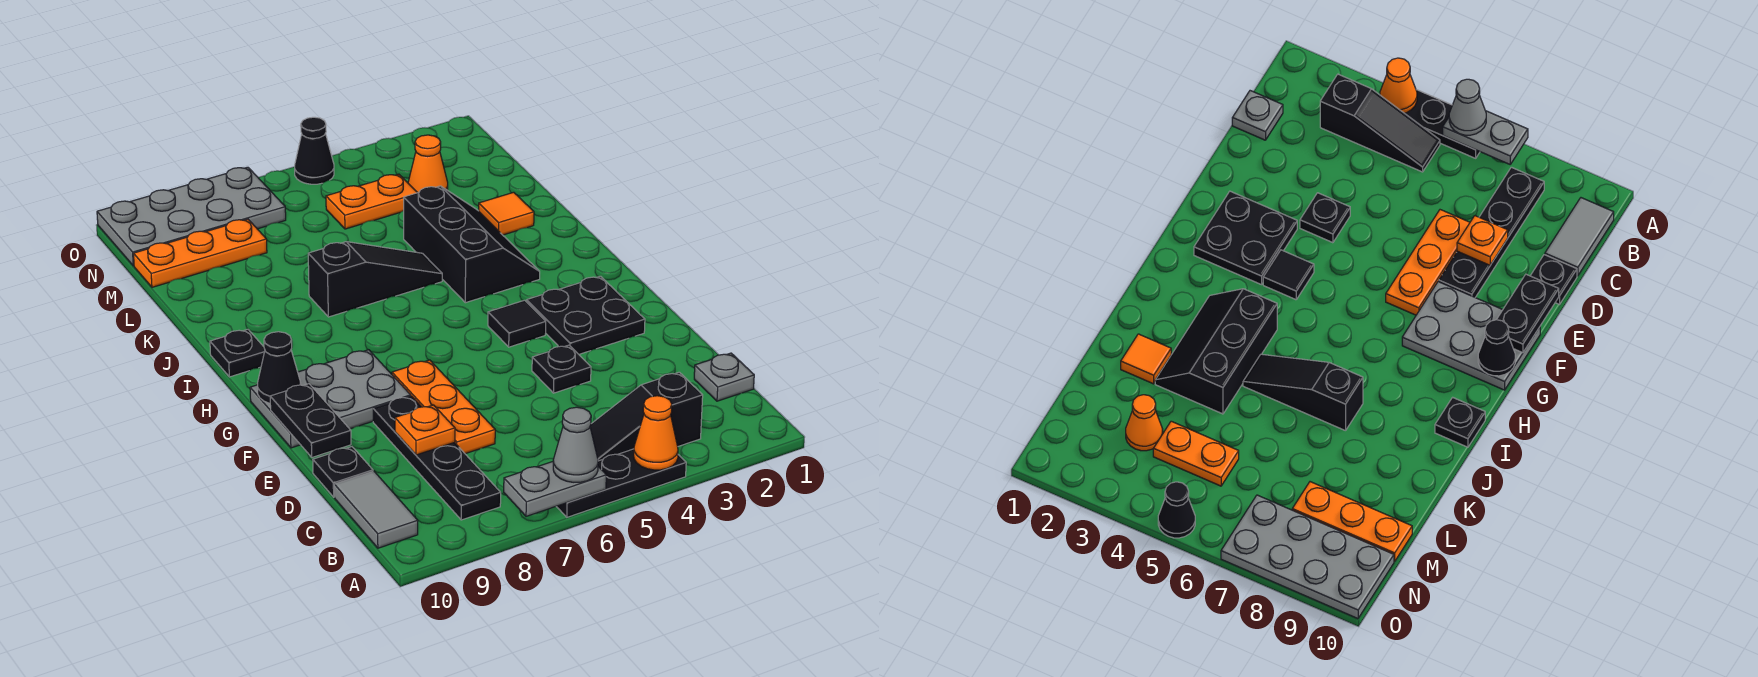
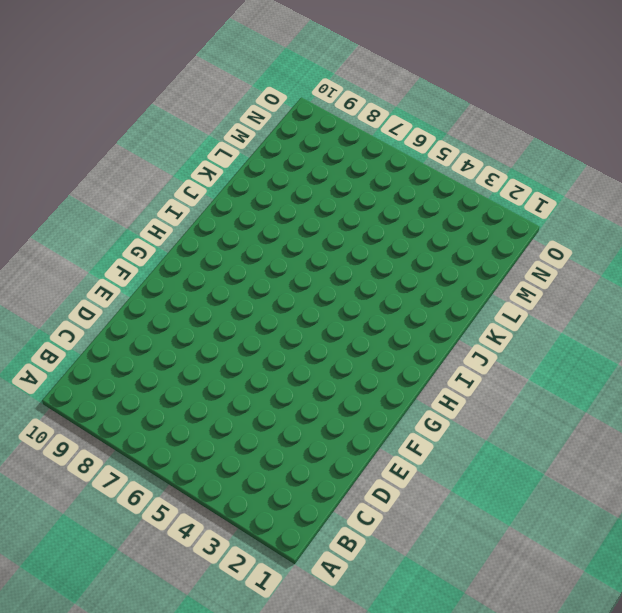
none -> black 1x3 plate [556,449,686,517]
none -> black 1x3 slope [590,372,703,461]
none -> black 1x4 plate [373,396,501,520]

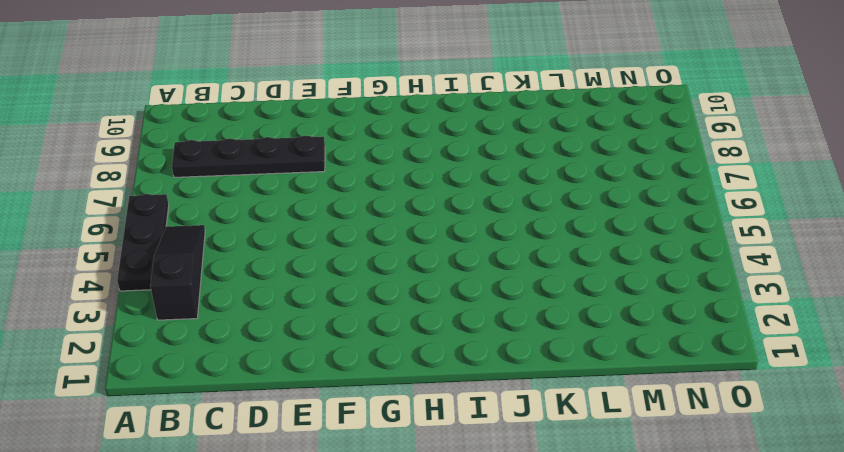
none -> grey 1x2 tile [334,471,418,548]
none -> grey 1x1 plate [694,353,754,401]
none -> orange 1x3 plate [392,360,495,454]

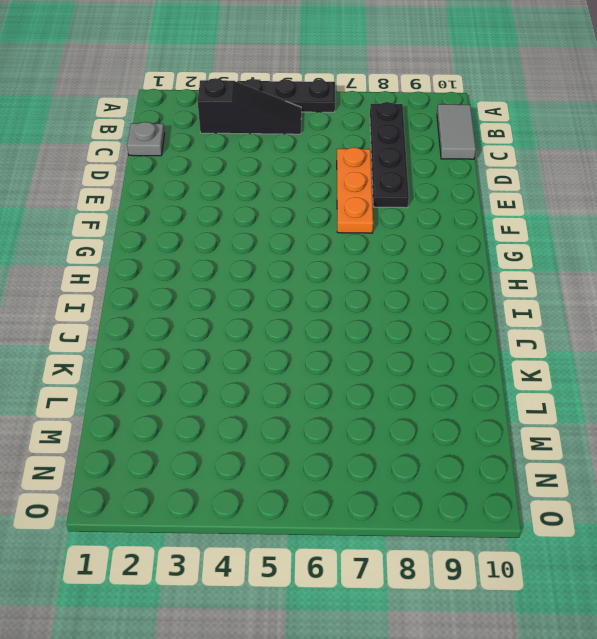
none -> black 1x1 plate [313,447,373,497]
none -> black 1x1 plate [532,345,591,393]
none -> black 2x2 plate [526,276,645,354]

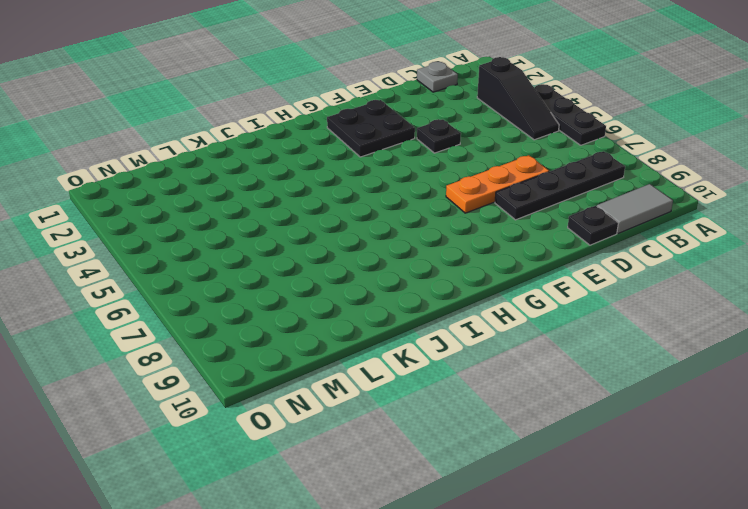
none -> grey 2x3 plate [250,350,411,448]
none -> black 1x1 tile [488,300,546,347]
none -> black 2x3 slope [404,186,540,303]

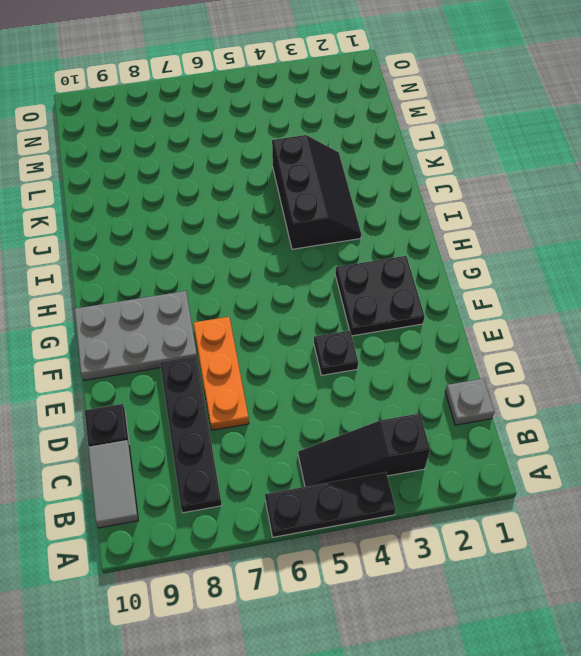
none -> black 1x1 tile [488,300,546,347]
none -> black 1x1 plate [210,329,265,377]
none -> black 1x3 slope [308,242,442,317]

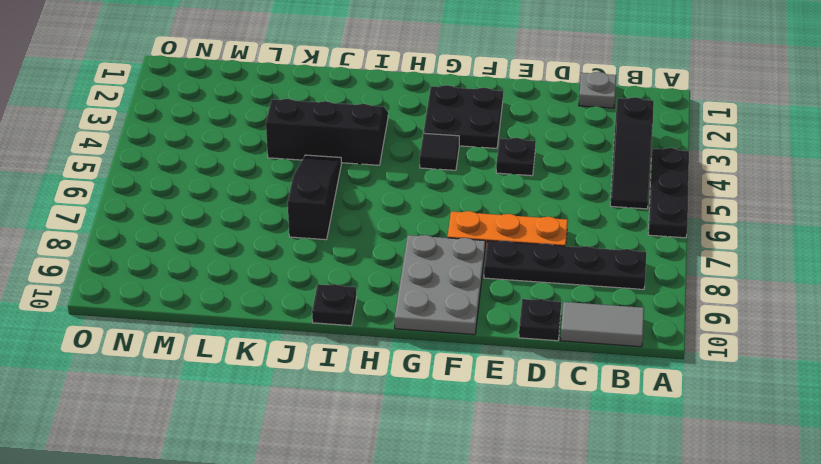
none -> orange 1x1 tile [479,192,534,235]
none -> orange 1x1 cone [408,135,448,193]
none -> orange 1x2 plate [326,174,417,229]

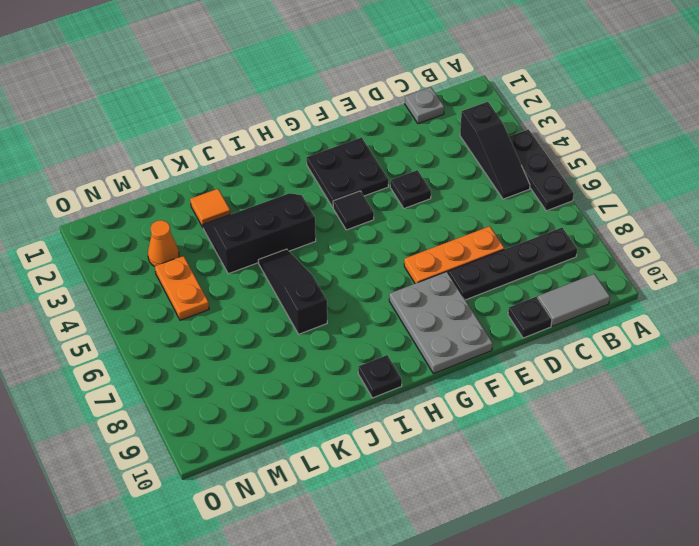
none -> orange 1x3 plate [134,219,267,287]
none -> grey 2x4 plate [97,167,286,266]
none -> black 1x1 cone [295,117,334,184]

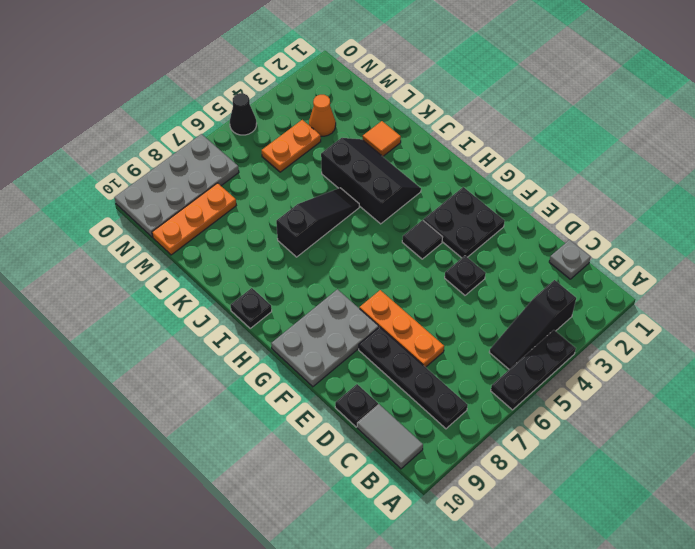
none -> orange 1x1 cone [634,396,678,470]
none -> grey 1x2 plate [504,462,606,516]
none -> orange 1x1 plate [395,405,455,455]

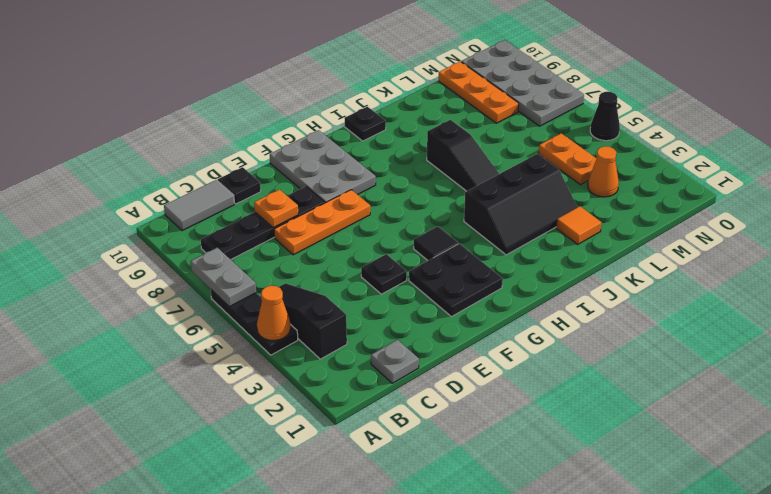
none -> black 1x2 plate [270,384,351,457]
none -> black 1x1 cone [258,332,301,403]
none -> grey 1x1 cone [553,407,598,482]

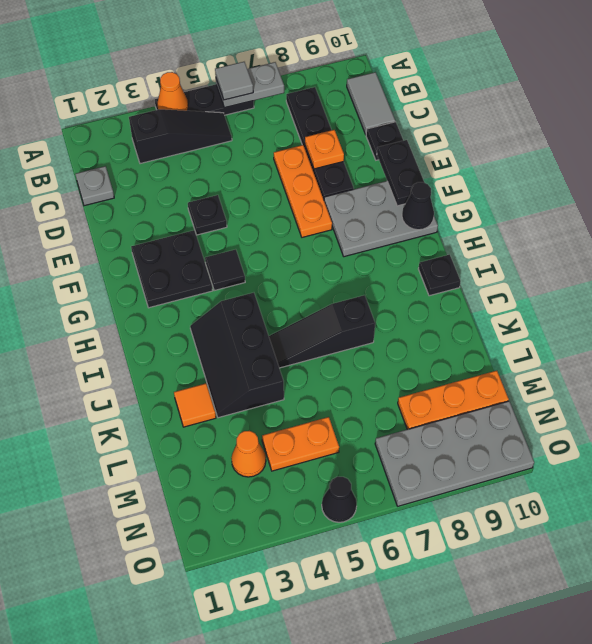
grey 1x1 tile [215,62,253,100] -> grey 1x1 cone [553,407,598,482]

